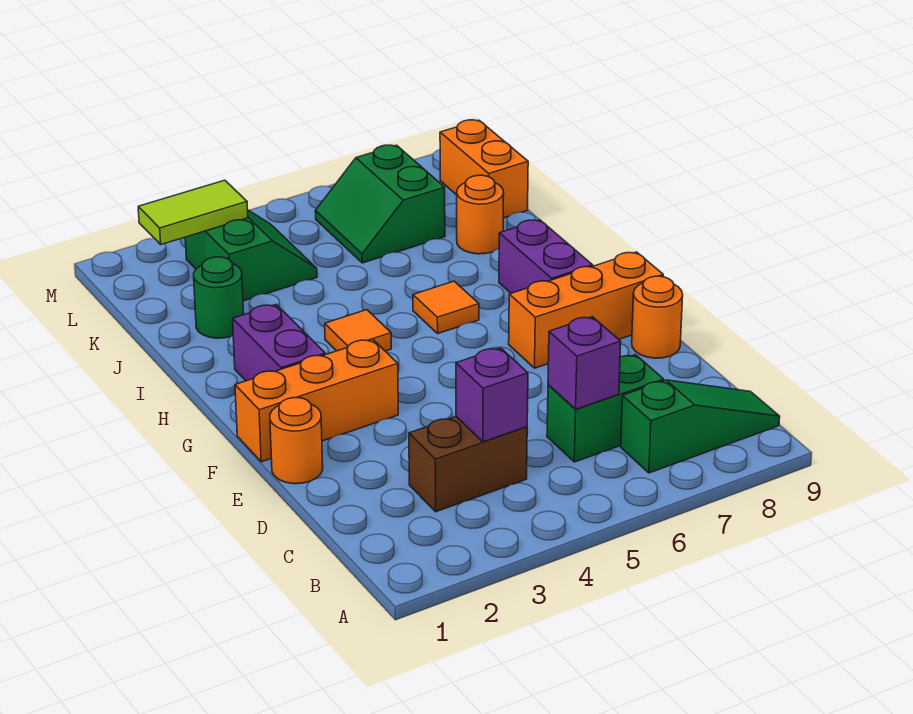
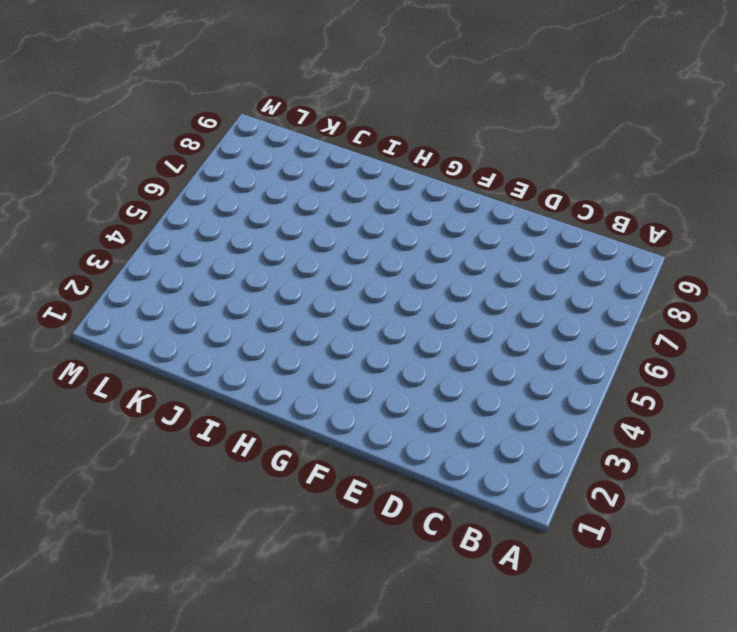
none -> green 1x3 slope [621,380,780,473]
none -> brown 1x2 brick [409,417,527,512]
none -> green 1x2 brick [547,355,664,462]

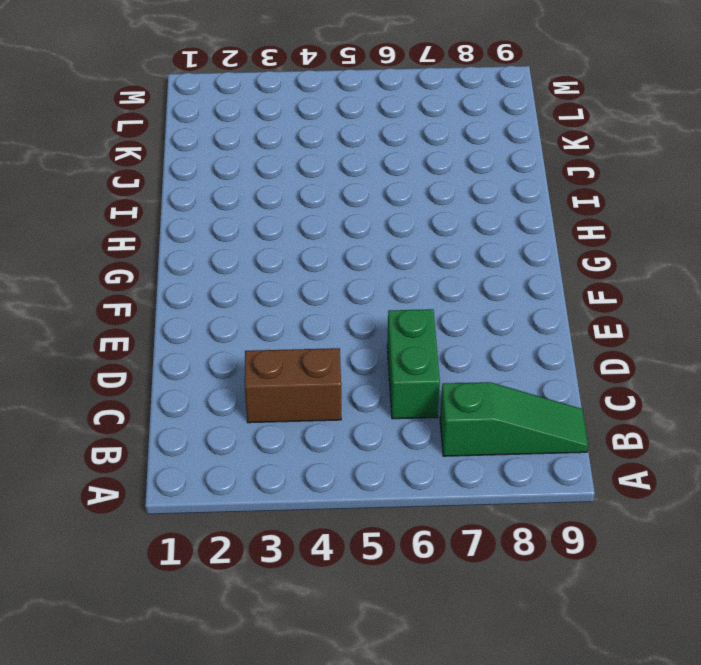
green 1x2 brick [387,309,440,419] -> green 1x2 brick turned to [547,355,664,462]
none -> orange 1x1 round brick [270,398,323,484]
none -> orange 1x1 round brick [632,276,683,358]
none -> orange 1x3 brick [235,339,398,462]

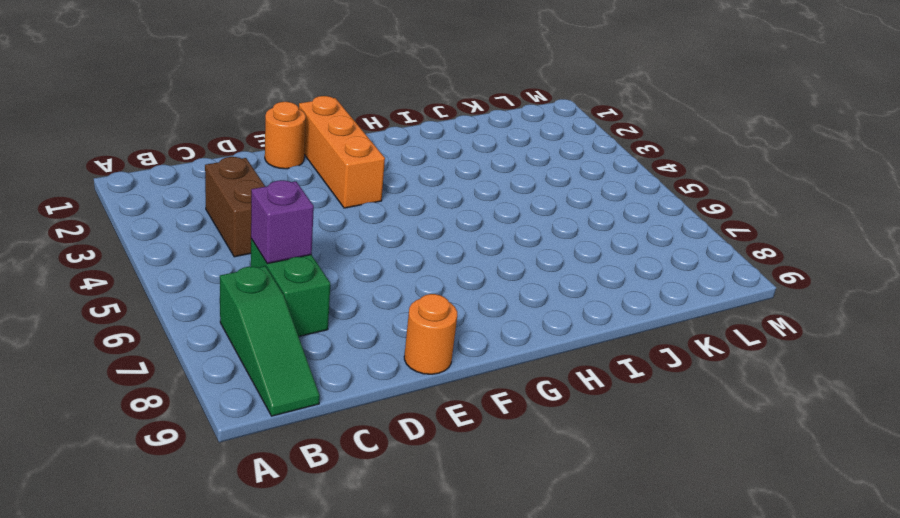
none -> orange 1x3 brick [509,252,663,368]
none -> purple 1x2 brick [233,305,325,381]
none -> purple 1x2 brick [499,220,593,293]

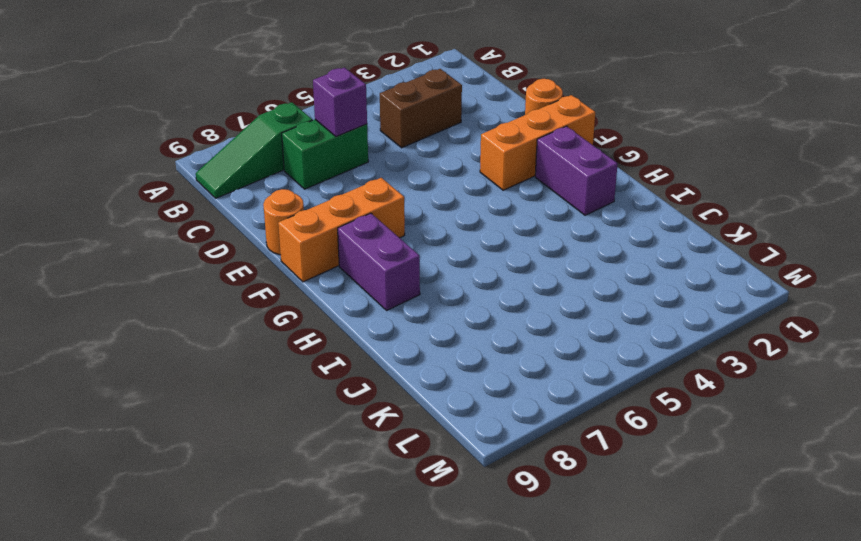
none -> orange 1x1 tile [325,310,391,351]
none -> orange 1x1 tile [413,281,479,333]
none -> green 1x1 round brick [194,257,244,338]

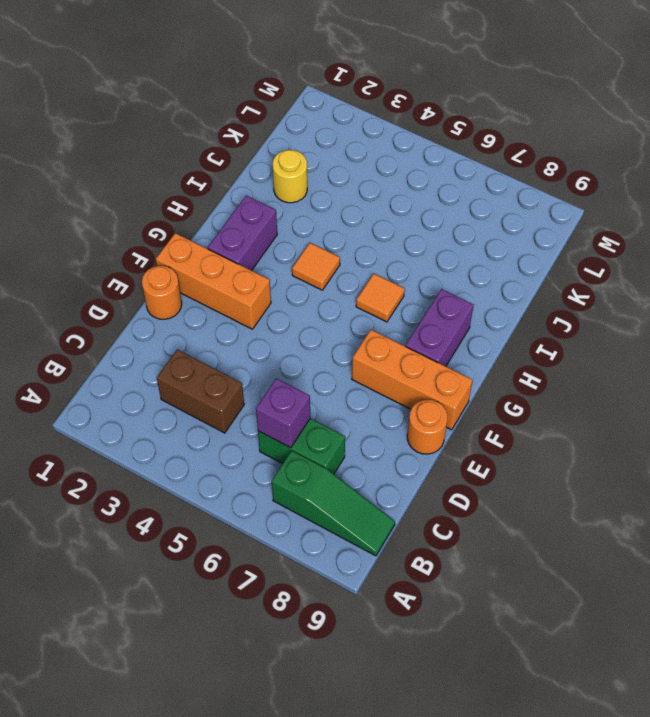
yellow 1x1 round brick [273,150,307,203] -> green 1x1 round brick [194,257,244,338]
none -> orange 1x1 round brick [457,175,504,254]
none -> green 2x2 slope [185,210,317,301]
none -> green 2x2 slope [315,145,445,263]

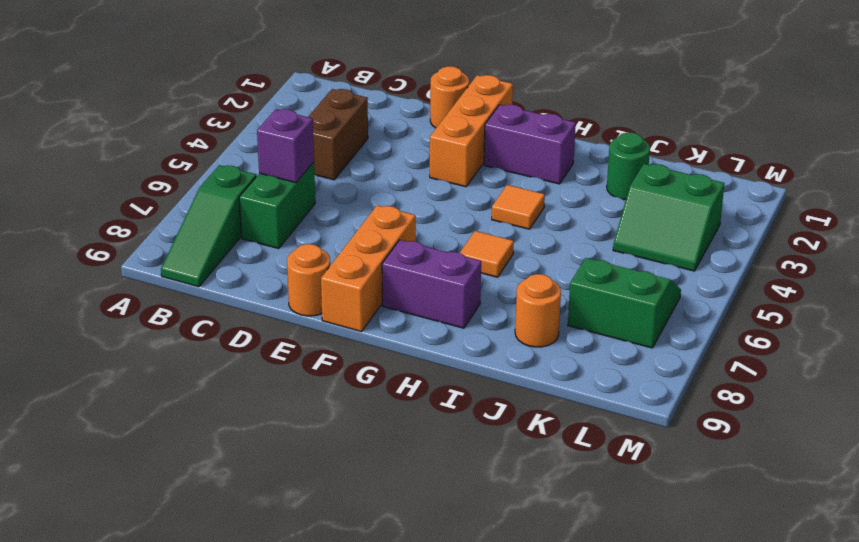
none -> orange 1x2 brick [440,120,528,218]
none -> purple 1x1 brick [456,348,528,442]
none -> lime 1x2 tile [138,180,248,244]

